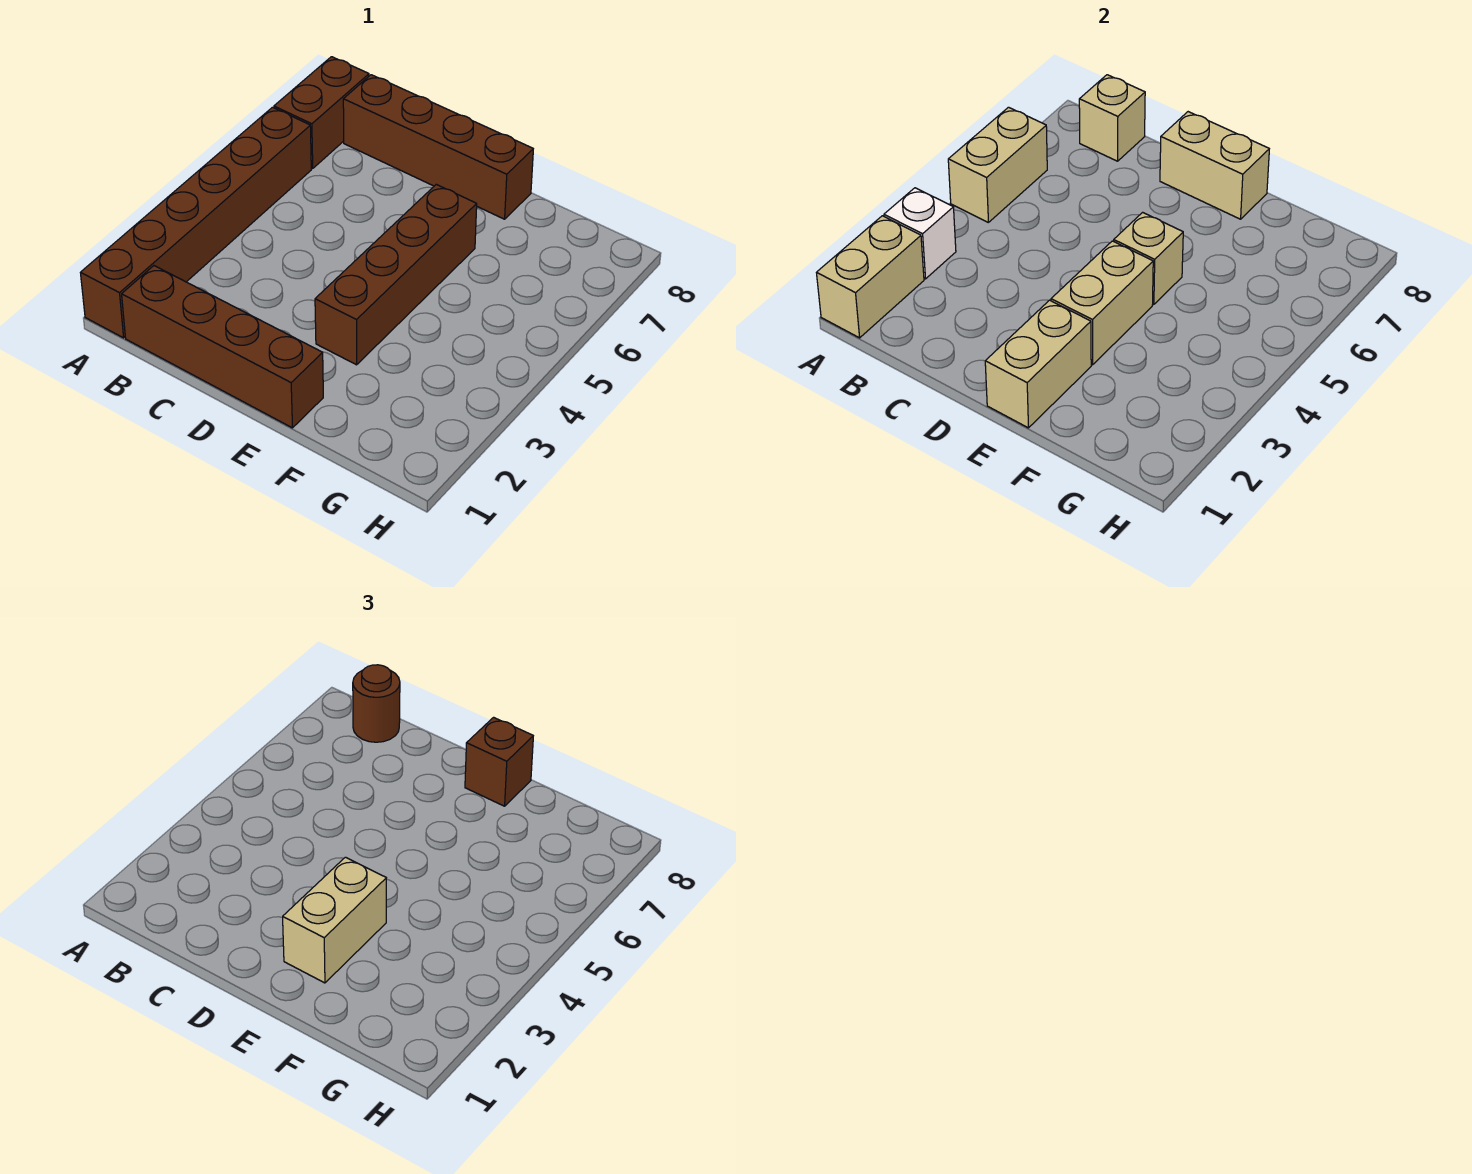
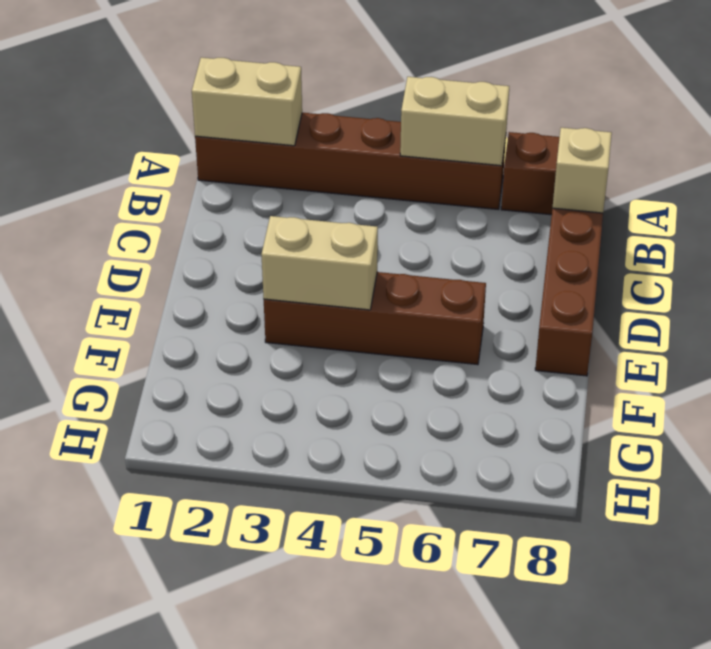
none -> brown 1x4 brick [122,266,323,428]
none -> white 1x1 brick [884,188,956,279]
none -> tan 1x2 brick [1160,112,1269,219]

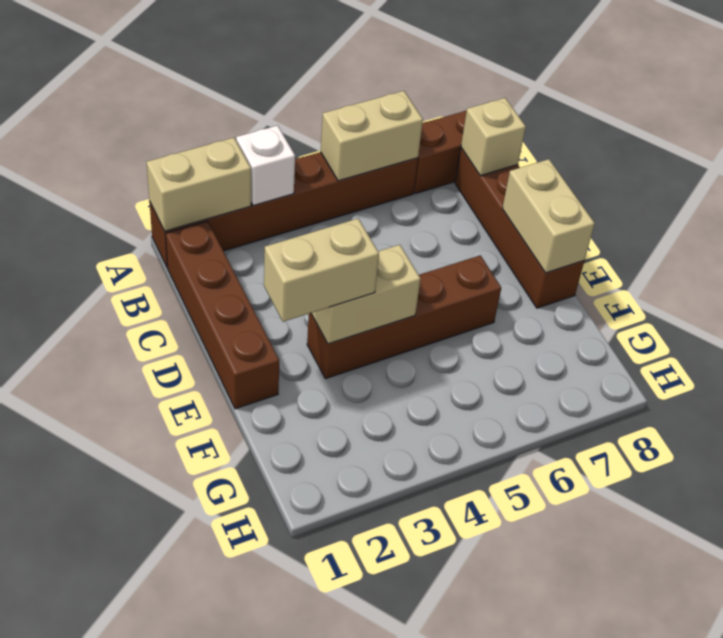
none -> tan 1x2 brick [985,300,1091,428]
none -> tan 1x1 brick [1114,212,1183,305]
none -> brown 1x1 round brick [353,665,400,742]

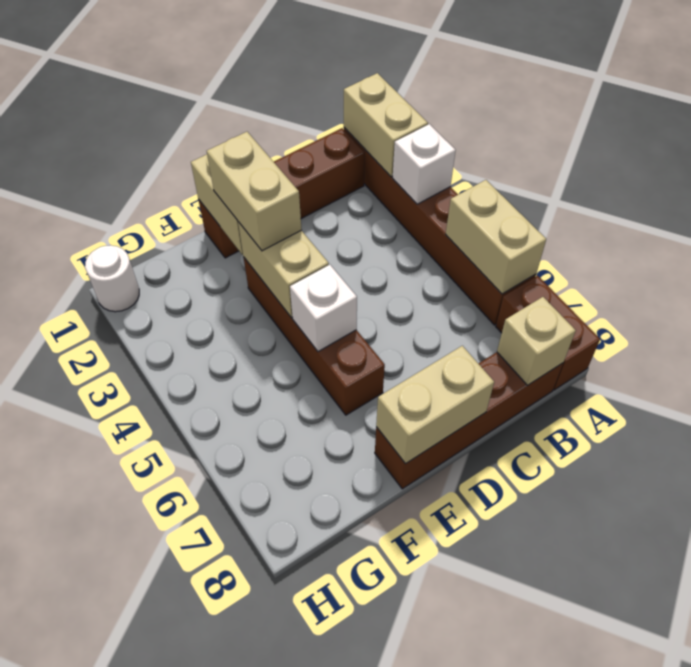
white 1x1 brick [290,265,357,352] -> tan 1x1 brick [1114,212,1183,305]
white 1x1 round brick [85,245,139,312] -> none
none -> brown 1x1 round brick [353,665,400,742]
none -> brown 1x1 brick [465,717,533,806]

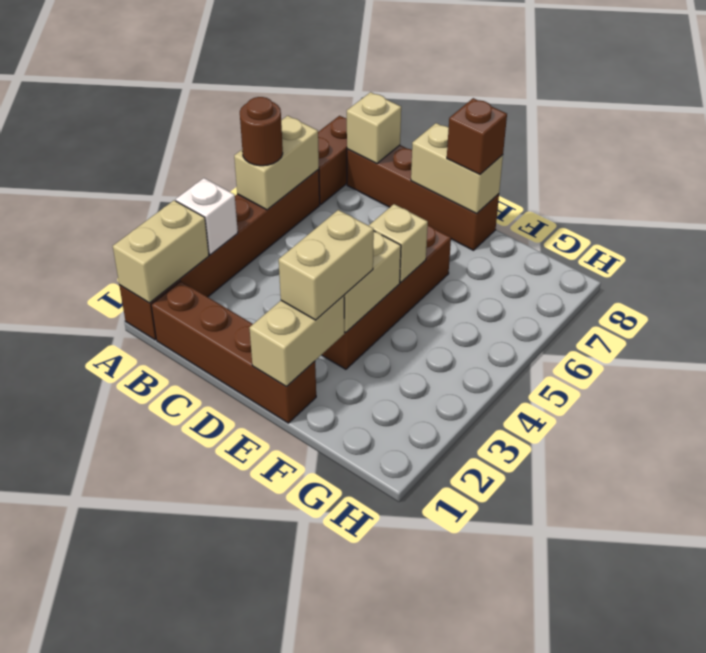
brown 1x1 round brick [240,97,283,166] -> brown 1x1 round brick moved to [353,665,400,742]

